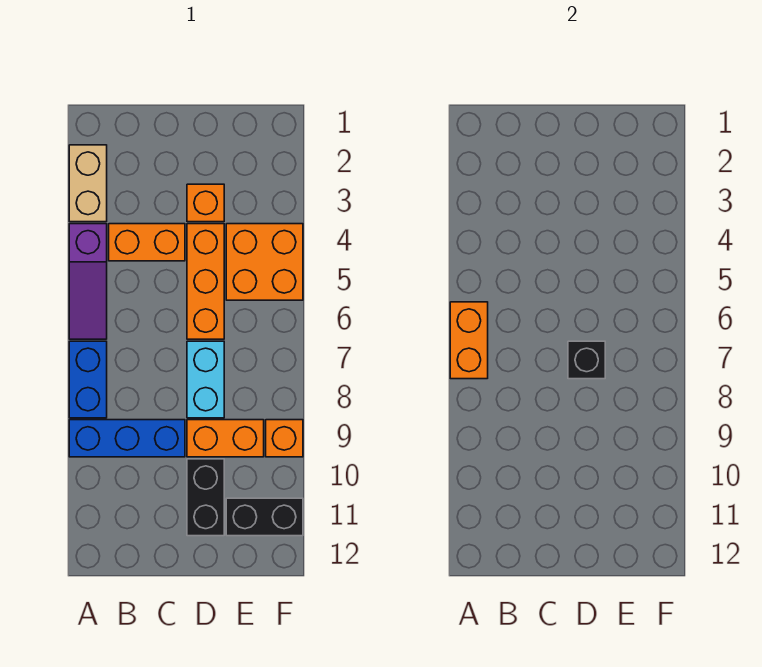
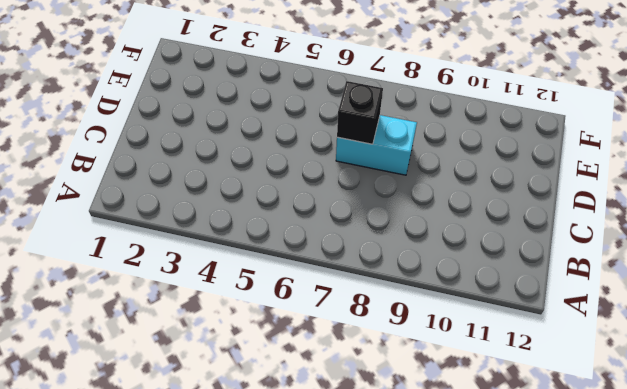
none -> tan 1x2 brick [69,145,107,222]
none -> purple 1x3 slope [69,224,107,339]
none -> blue 1x2 brick [69,341,107,418]

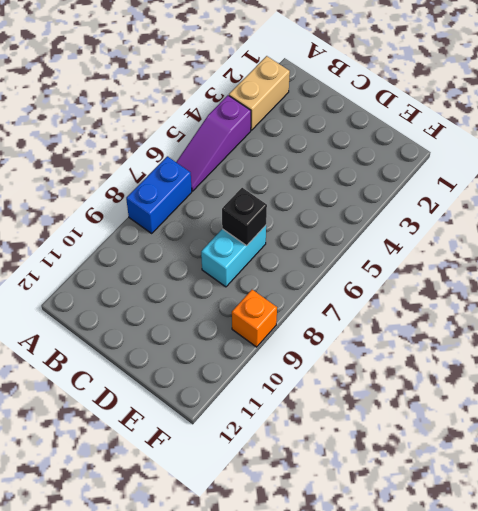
none -> blue 1x3 brick [69,420,185,457]
none -> orange 1x2 brick [109,224,185,261]
none -> orange 1x1 brick [187,184,224,222]

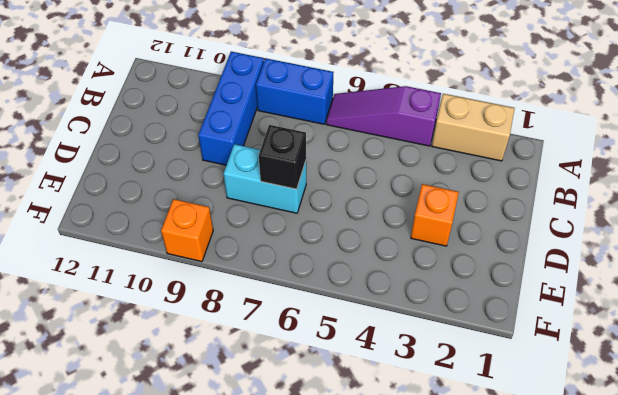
none -> orange 1x2 brick [109,224,185,261]
none -> orange 1x3 brick [187,224,224,339]
none -> orange 1x2 brick [187,420,264,457]

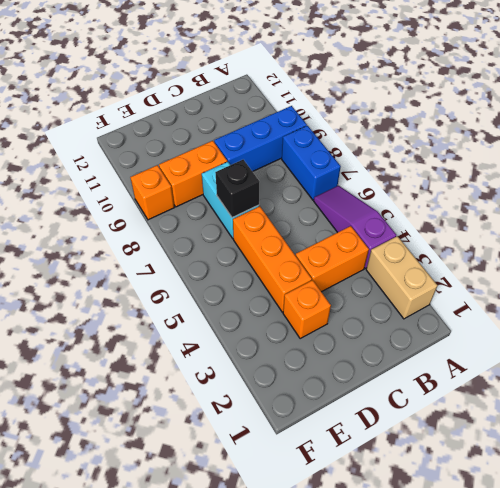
none -> black 1x2 brick [187,459,224,536]
none -> orange 2x2 brick [226,224,303,300]
none -> black 1x2 brick [226,498,303,536]

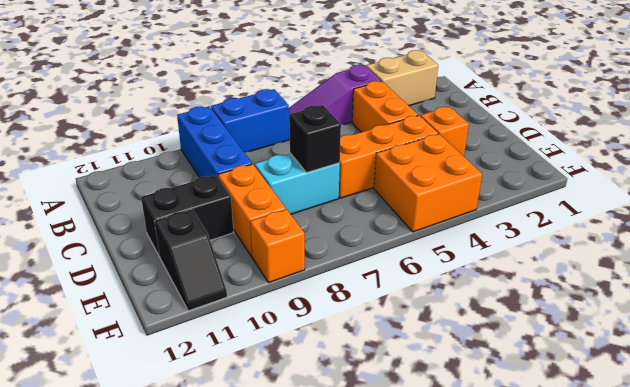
black 1x2 slope [155,209,227,311] -> black 1x2 brick [226,498,303,536]
none -> orange 1x2 brick [450,302,488,379]

